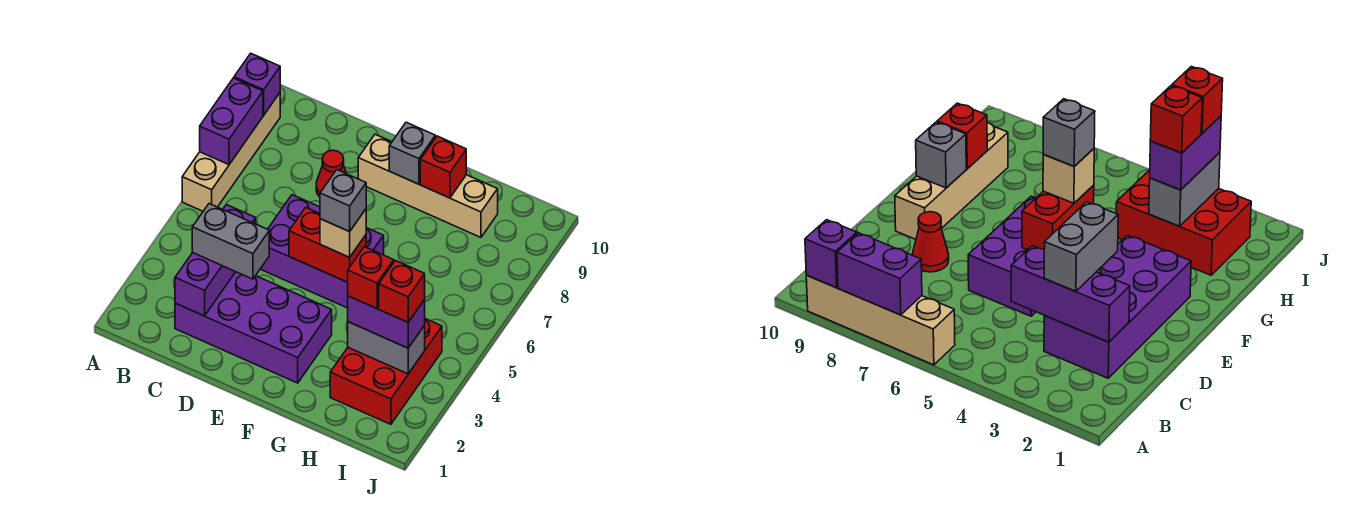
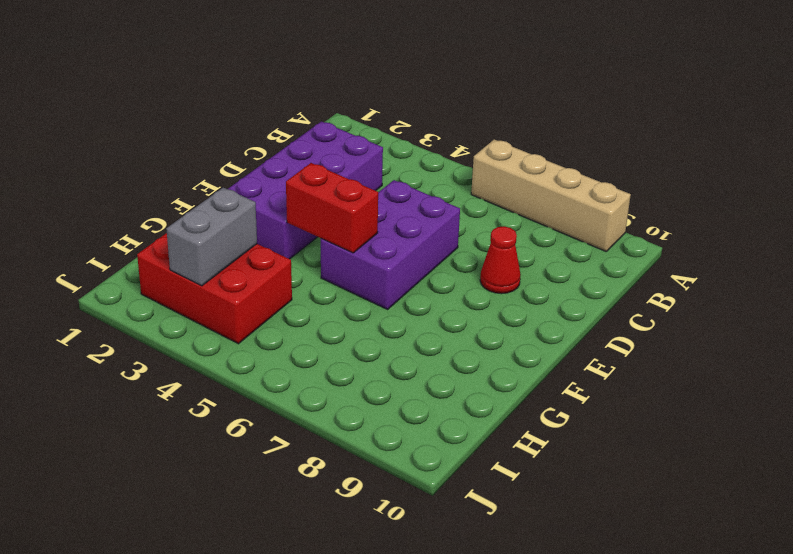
red 1x2 brick [286,163,378,253] -> red 1x2 brick turned to [289,208,366,282]
none -> tan 1x4 brick [358,134,498,237]
none -> purple 1x2 brick [200,78,263,165]
none -> purple 1x1 brick [234,53,280,115]

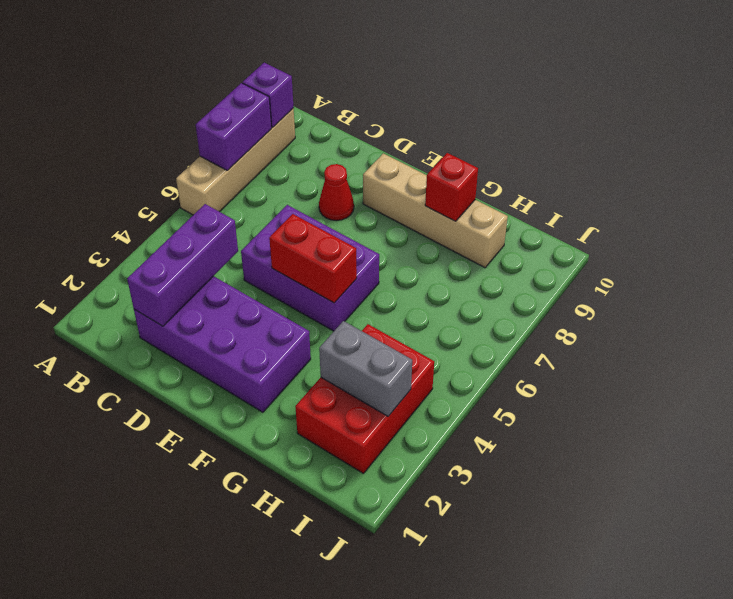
none -> grey 1x1 brick [389,122,435,184]
none -> grey 1x2 brick [192,204,269,279]
none -> tan 1x1 brick [320,209,366,257]

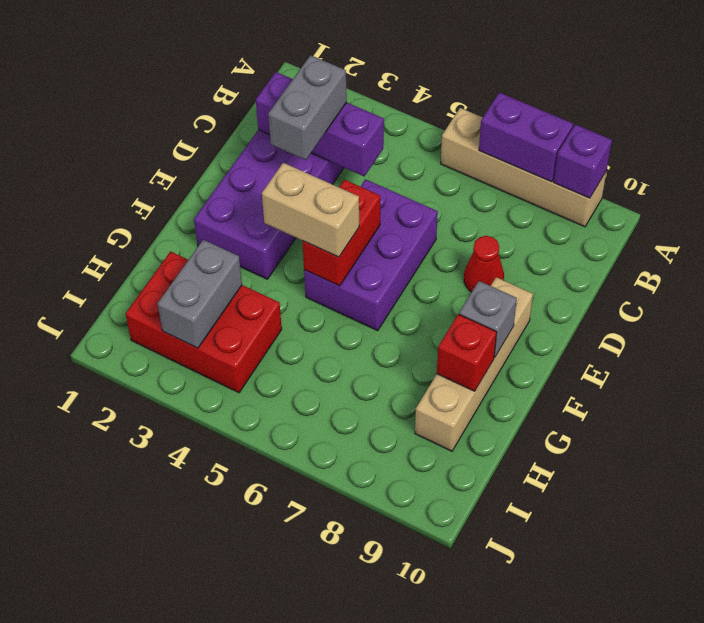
tan 1x2 brick [262,163,359,257] -> tan 1x1 brick [320,209,366,257]
none -> purple 1x2 brick [348,296,425,348]
none -> grey 1x1 brick [320,170,366,232]
none -> red 1x1 brick [347,247,394,309]

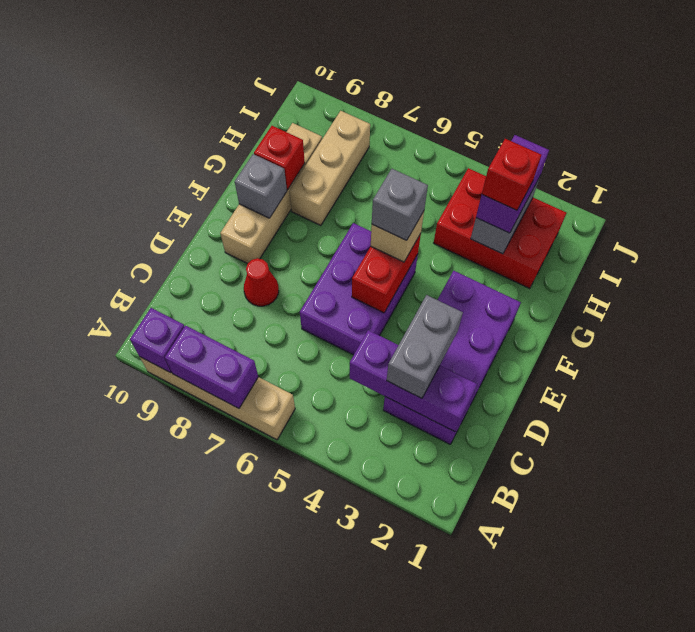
tan 1x3 brick [289,111,370,226] -> none
none -> red 1x1 brick [379,260,425,322]

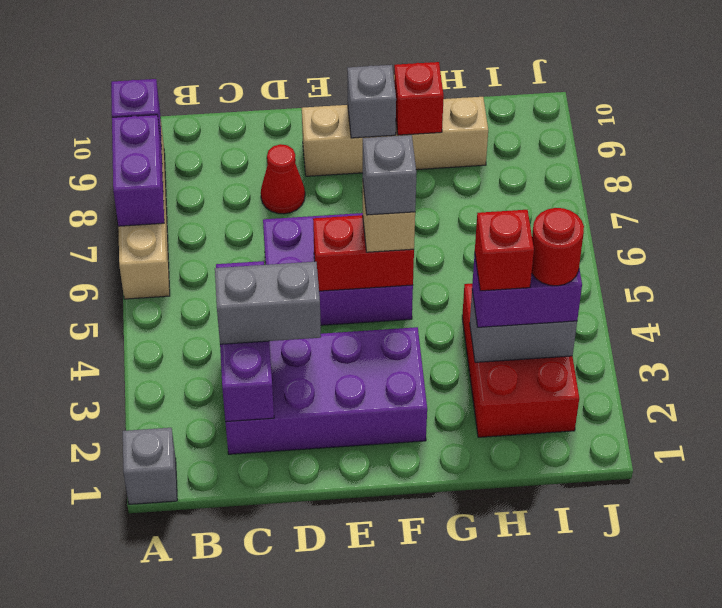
grey 1x1 brick [123,428,177,504] -> none
red 1x1 round brick [532,208,584,286] -> red 1x1 brick [379,260,425,322]

